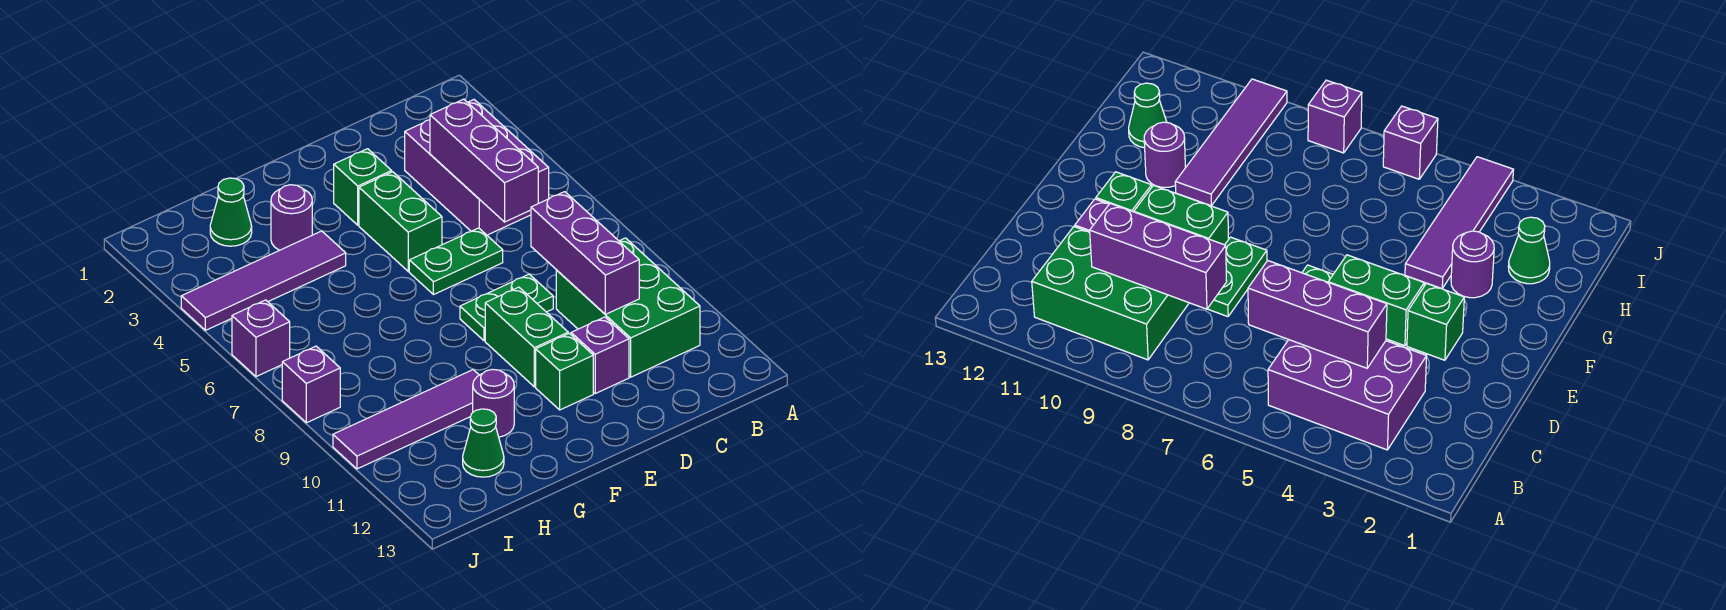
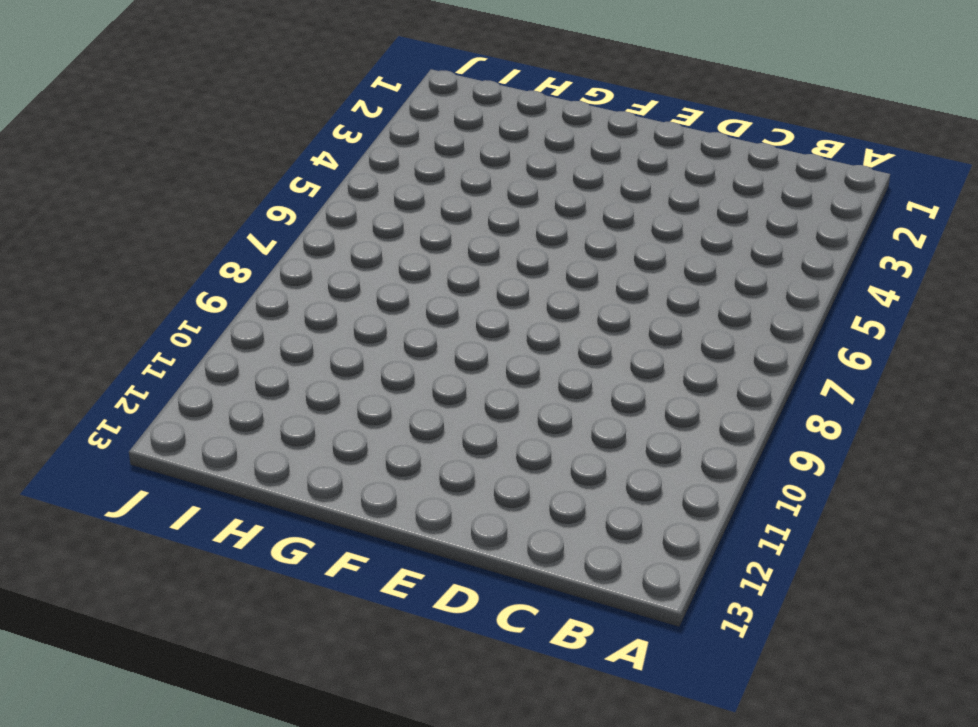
none -> purple 2x3 brick [405,100,549,235]
none -> green 2x3 brick [556,238,700,377]
none -> green 1x2 plate [409,228,503,295]

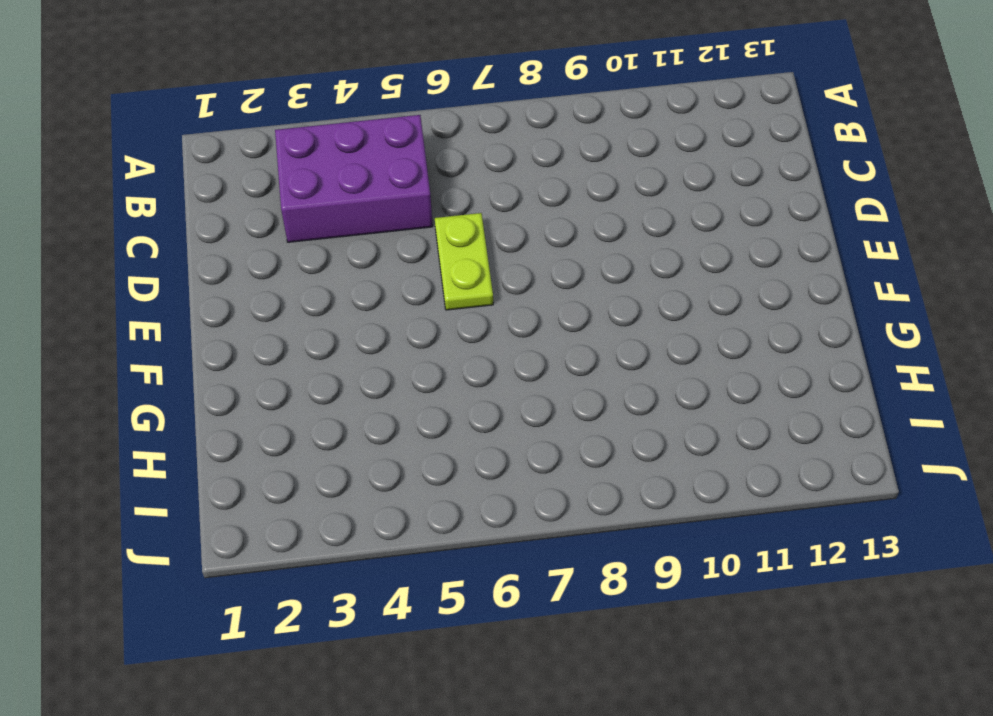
lime 1x2 plate [435,213,493,310] -> green 1x2 plate [409,228,503,295]
none -> green 2x3 brick [556,238,700,377]
none -> green 1x2 plate [460,274,553,341]
none -> purple 1x1 brick [571,317,629,393]

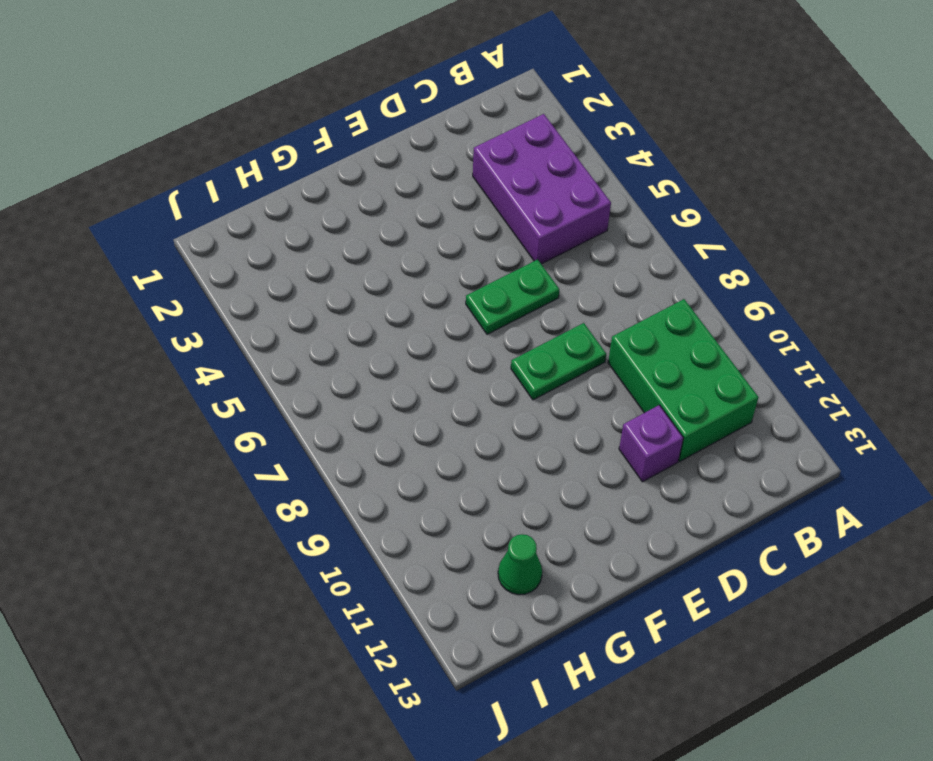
none -> green 1x1 brick [334,149,392,225]
none -> green 1x2 brick [359,172,442,271]
none -> green 1x2 brick [485,287,568,387]

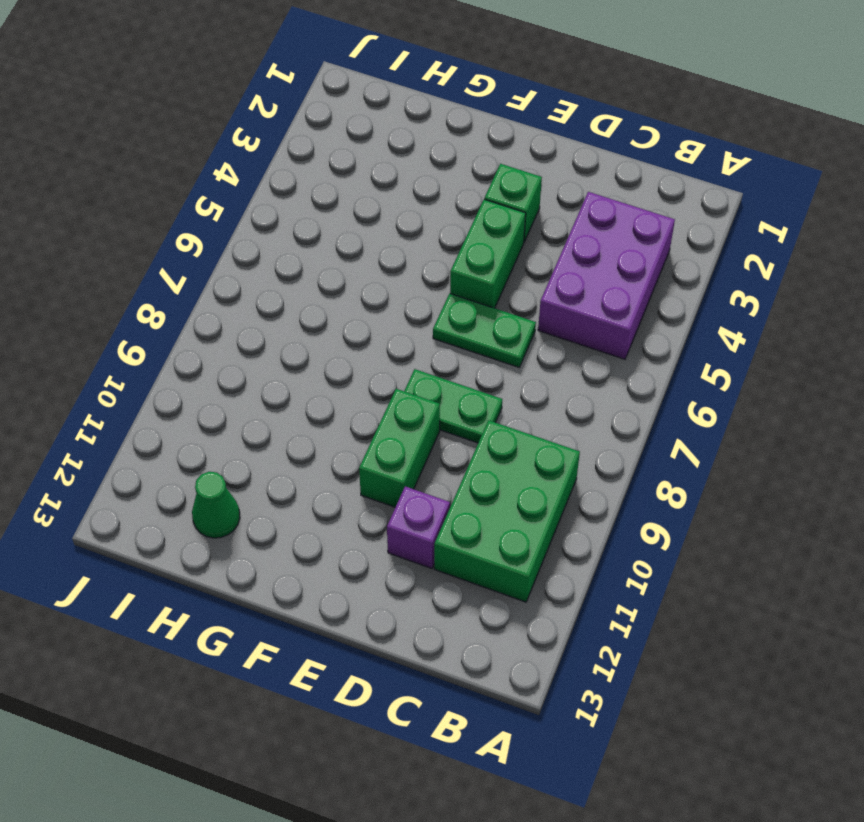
none -> green 1x1 brick [536,333,593,410]
none -> purple 1x1 round brick [271,185,312,250]
none -> purple 1x4 tile [181,231,346,330]

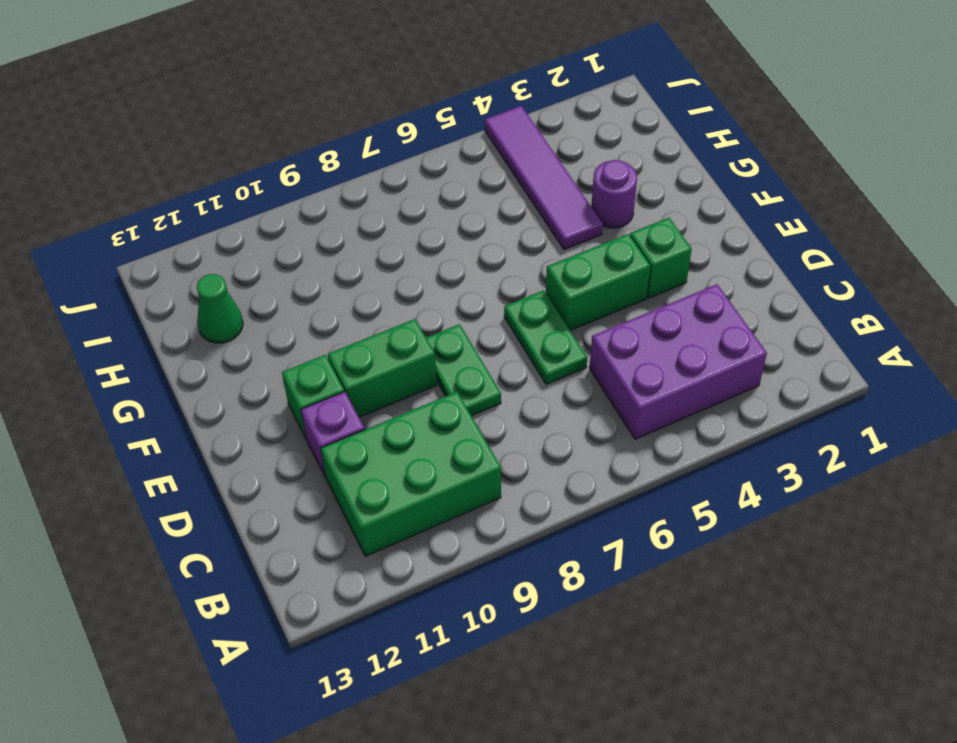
none -> purple 1x4 tile [333,370,479,469]
none -> purple 1x1 round brick [473,369,514,437]
none -> green 1x1 cone [210,178,252,246]

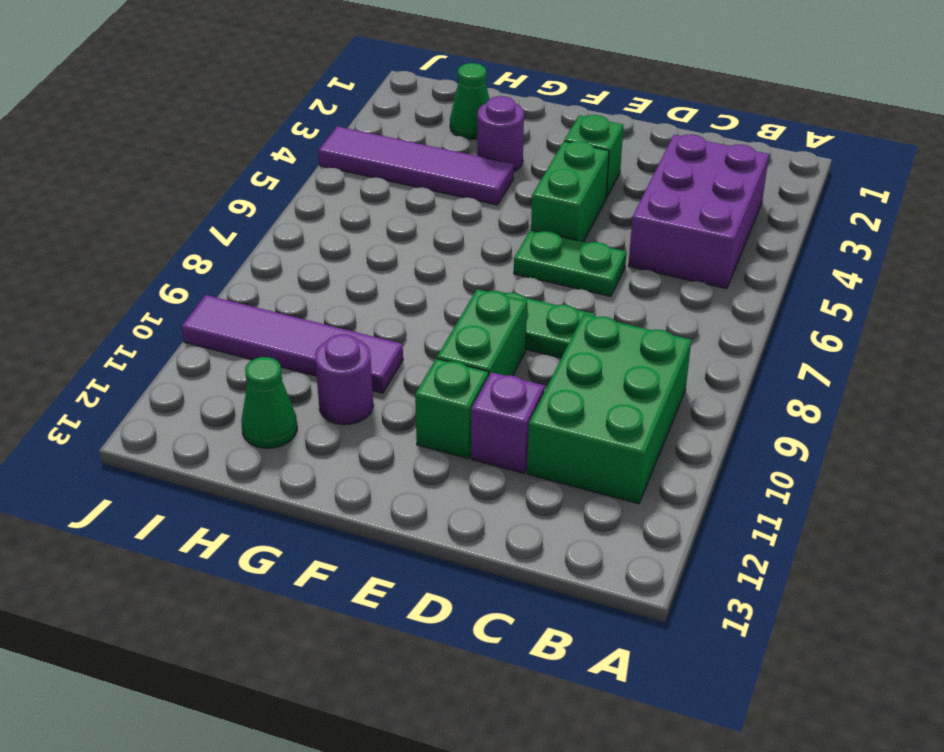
none -> purple 1x1 brick [232,300,290,377]
none -> purple 1x1 brick [282,346,340,423]
none -> purple 1x3 brick [430,99,538,222]

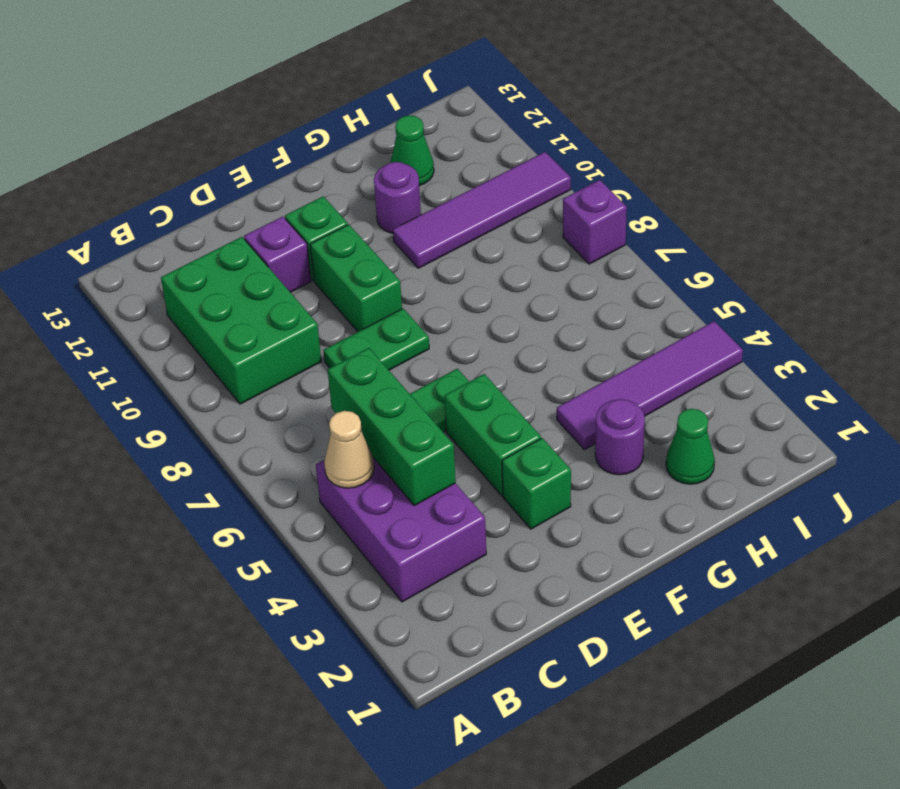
tan 1x1 cone [324,411,374,488] -> none
green 1x3 brick [328,348,456,506] -> purple 1x3 brick [430,99,538,222]
none -> purple 1x1 brick [232,300,290,377]
none -> purple 1x3 brick [531,192,639,314]

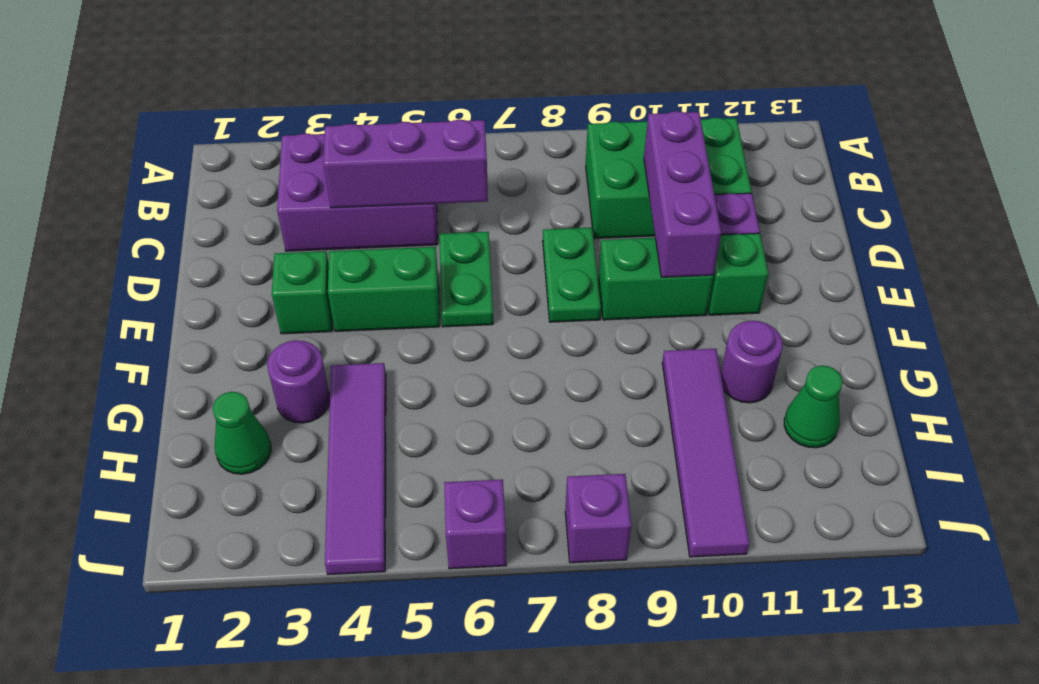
purple 1x3 brick [644,111,721,277] -> purple 1x3 brick turned to [531,192,639,314]

